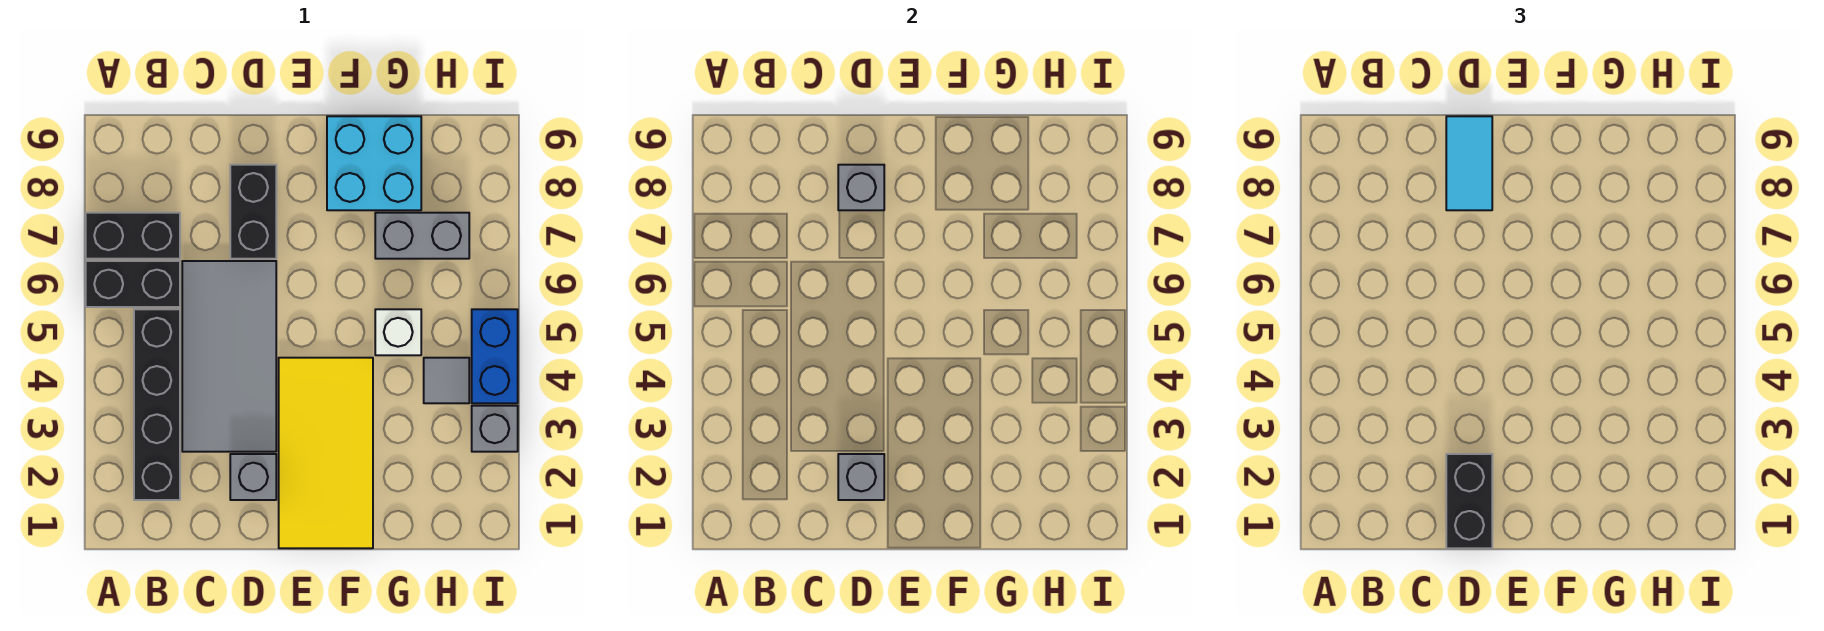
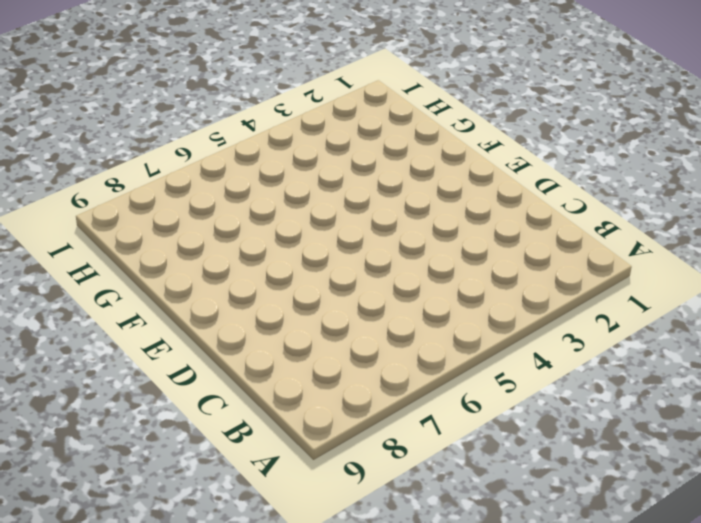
none -> black 1x2 brick [86,261,180,307]
none -> black 1x2 brick [86,213,180,259]
none -> black 1x4 brick [134,309,180,500]

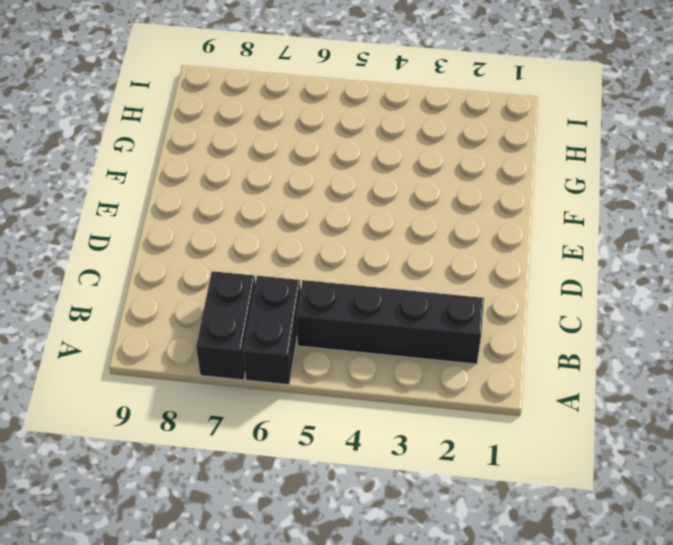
none -> grey 2x4 tile [182,261,276,452]
none -> grey 1x1 brick [230,454,276,500]
none -> black 1x2 brick [230,165,276,259]

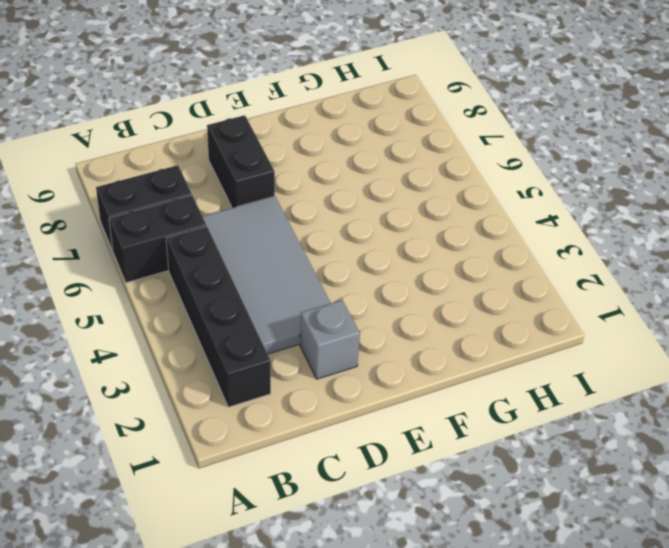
none -> yellow 2x4 tile [279,358,373,548]
none -> cyan 2x2 brick [327,116,421,210]
none -> white 1x1 brick [375,309,421,355]

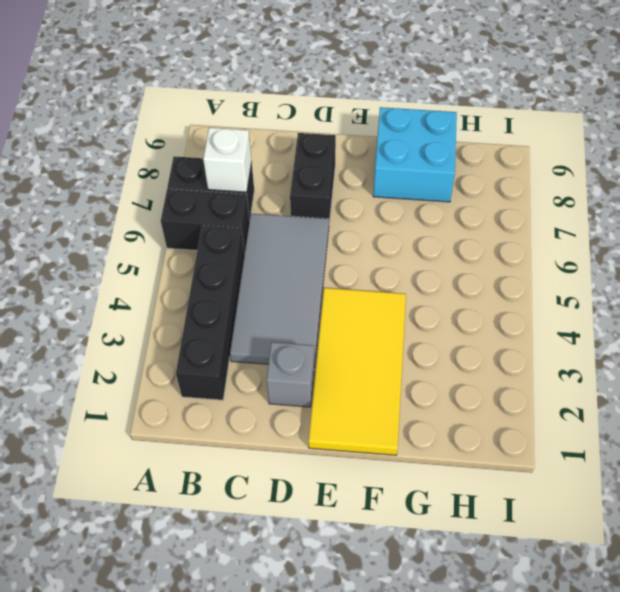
white 1x1 brick [203,128,252,192] -> white 1x1 brick moved to [375,309,421,355]
none -> grey 1x2 brick [375,213,469,259]
none -> grey 1x1 tile [424,358,469,403]
none -> grey 1x1 brick [472,406,518,452]

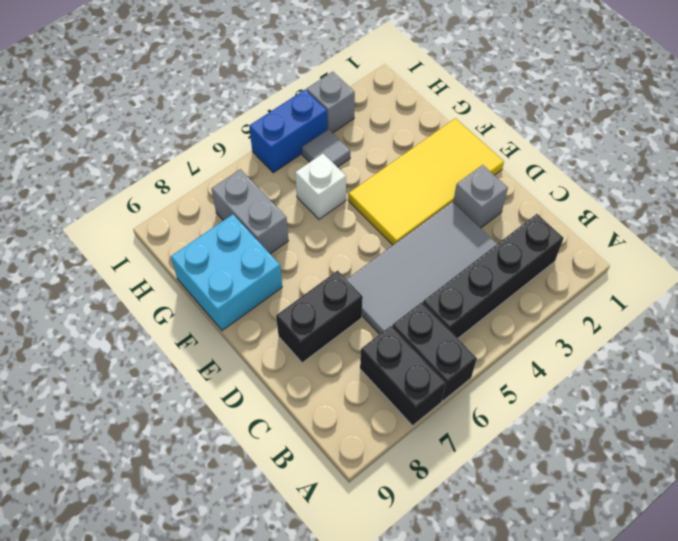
none -> grey 1x1 brick [838,454,884,500]
none -> grey 1x1 brick [838,165,884,210]
none -> black 1x2 brick [1446,454,1492,548]

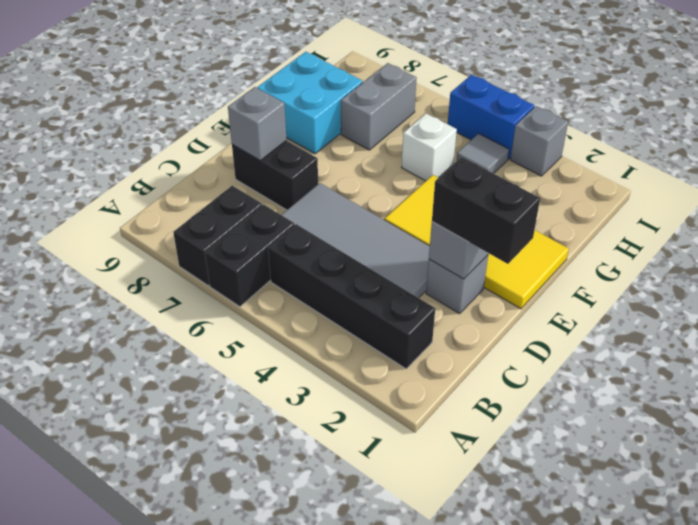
none -> cyan 1x2 tile [1446,116,1492,210]

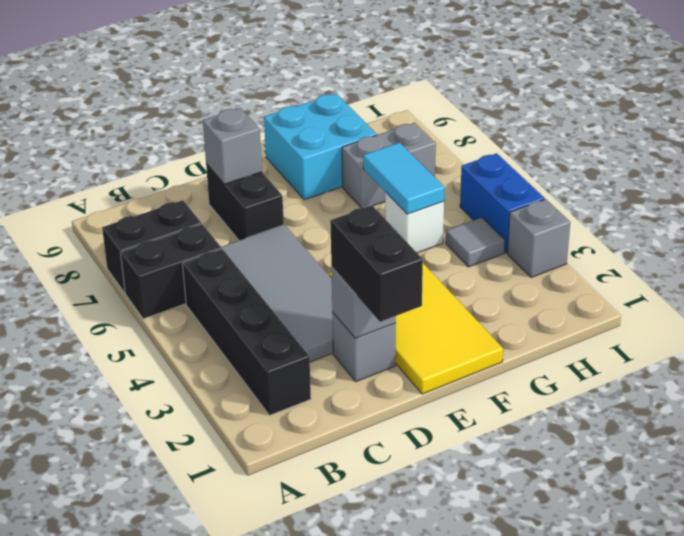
cyan 1x2 tile [363,143,445,214] -> cyan 1x2 tile moved to [1446,116,1492,210]

